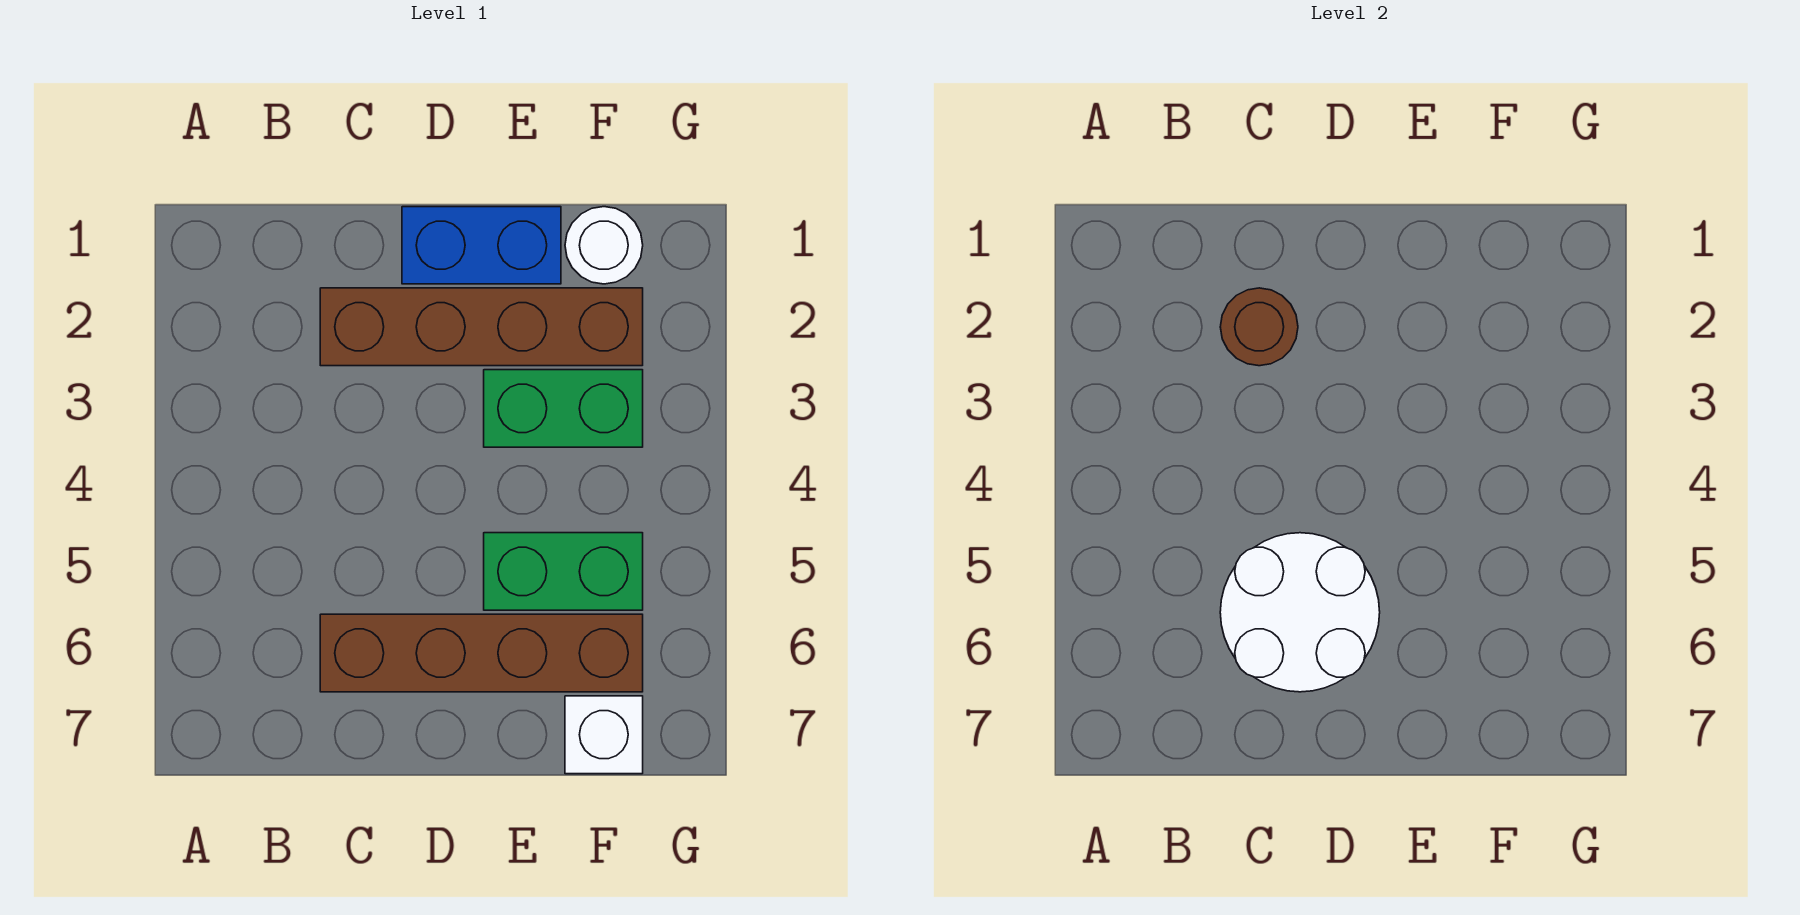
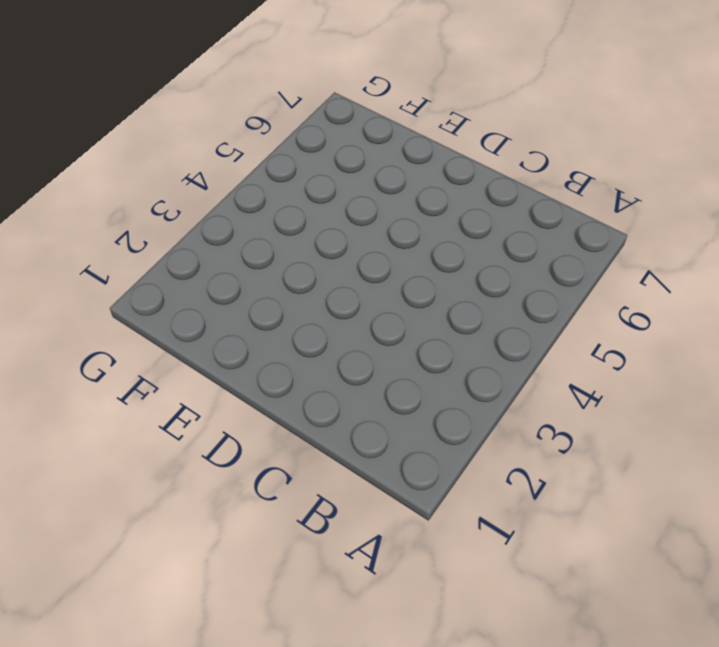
none -> brown 1x4 brick [320,288,643,366]
none -> brown 1x4 brick [320,614,643,692]

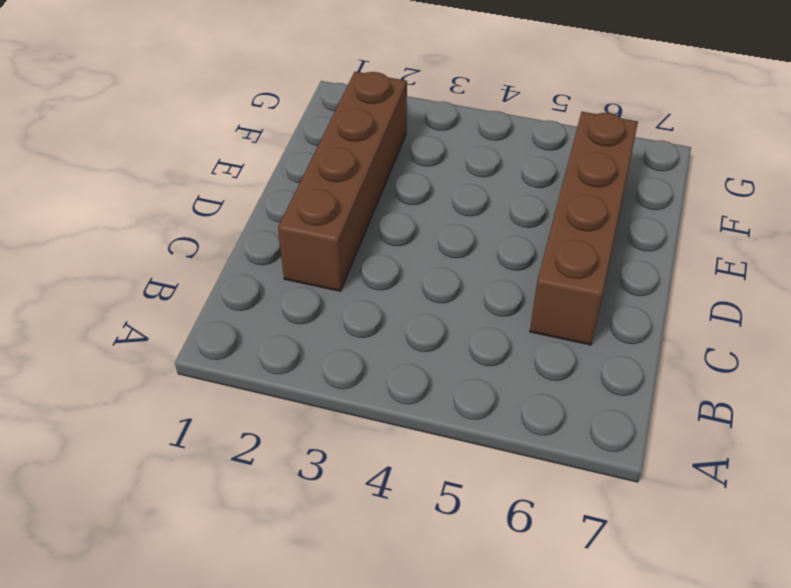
none -> blue 1x2 brick [402,207,561,284]
none -> green 1x2 brick [484,370,643,447]

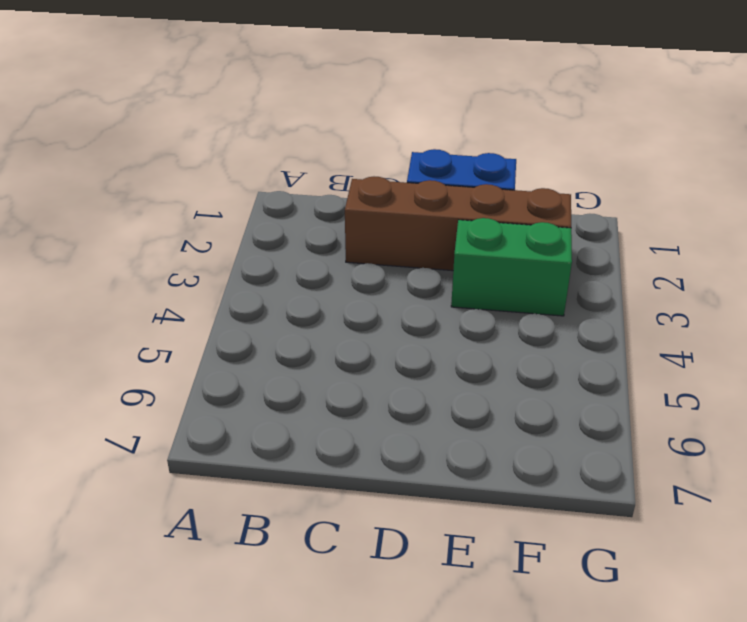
none -> brown 1x4 brick [320,614,643,692]
none -> green 1x2 brick [484,533,643,610]

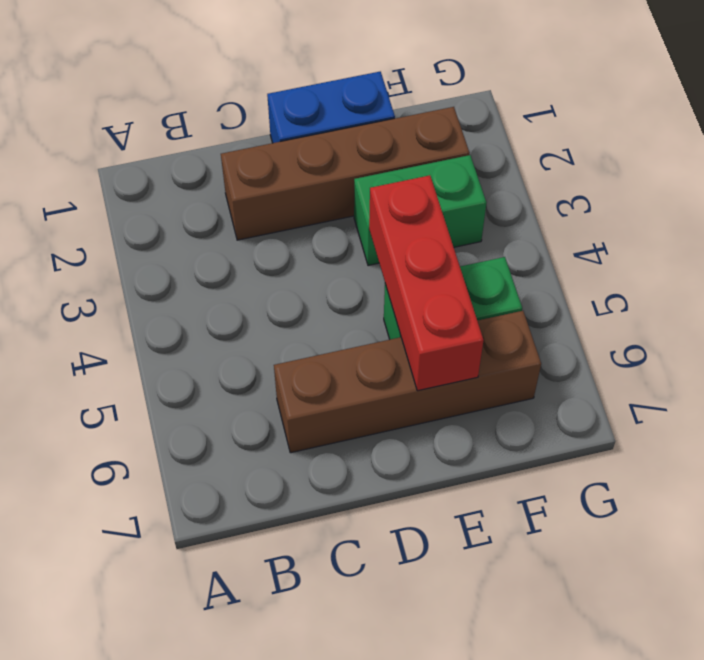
red 1x3 brick [369,175,484,391] -> none
none -> white 1x1 round brick [565,207,643,284]
none -> white 1x1 brick [565,696,643,774]

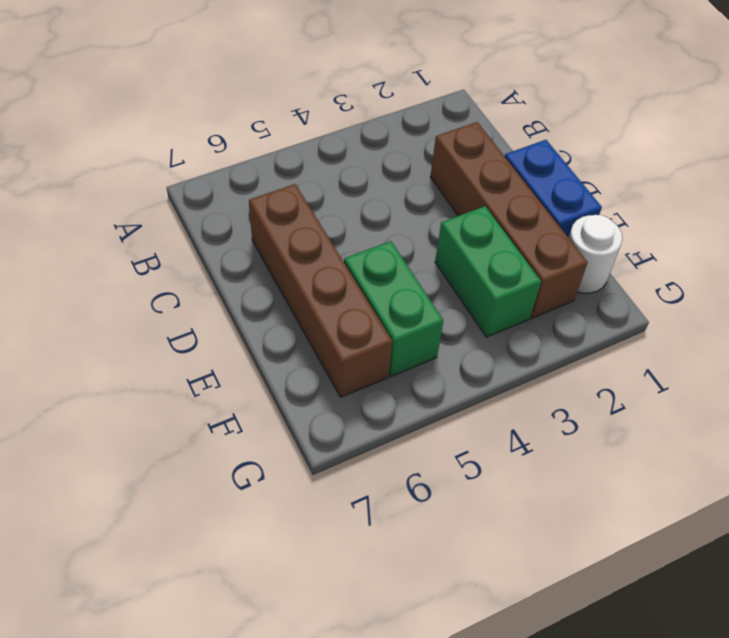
none -> white 1x1 brick [565,696,643,774]
none -> brown 1x1 round brick [1220,288,1298,366]

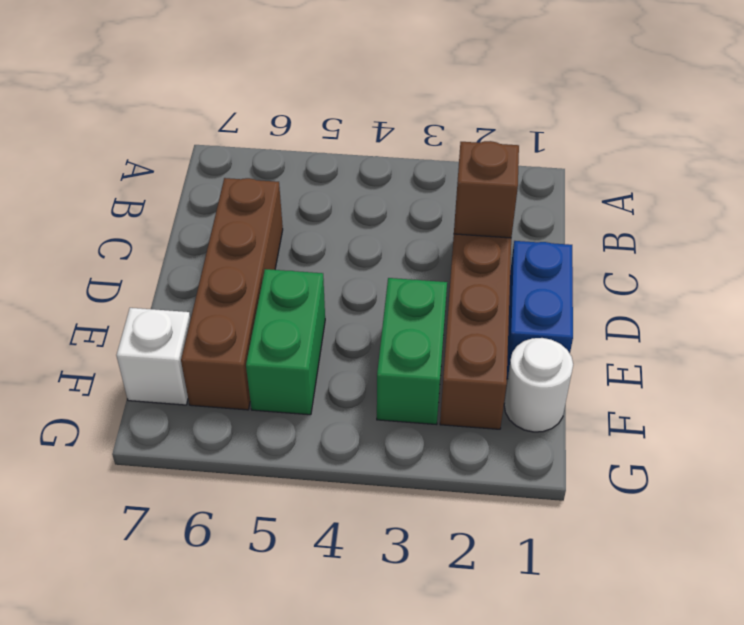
brown 1x1 brick [454,141,519,238] -> brown 1x1 round brick [1220,288,1298,366]
none -> white 2x2 round brick [1220,533,1380,692]

